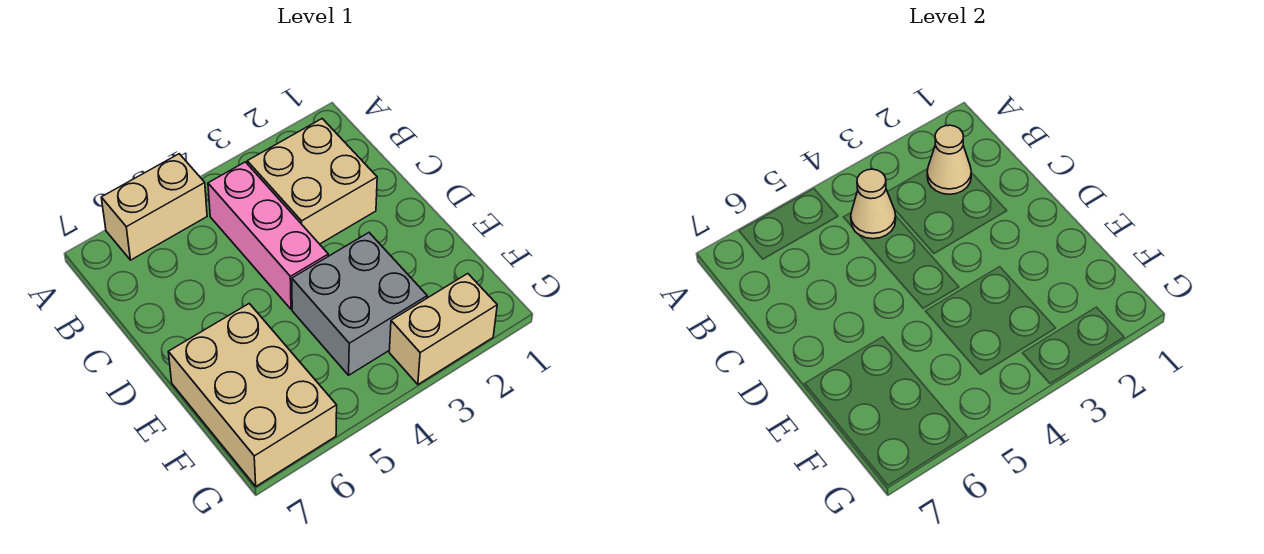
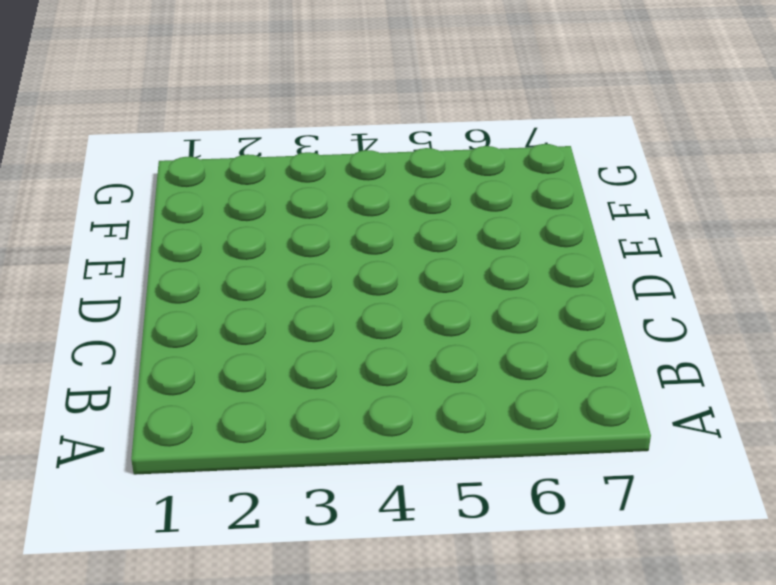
none -> tan 1x2 brick [101,154,207,260]
none -> tan 2x2 brick [247,119,377,244]

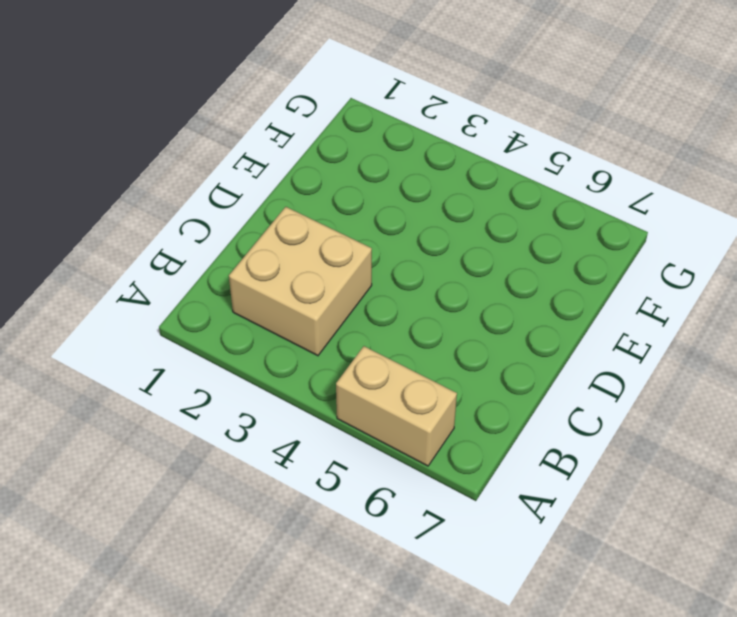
none -> pink 1x3 brick [208,162,328,309]
none -> grey 2x2 brick [292,233,427,375]

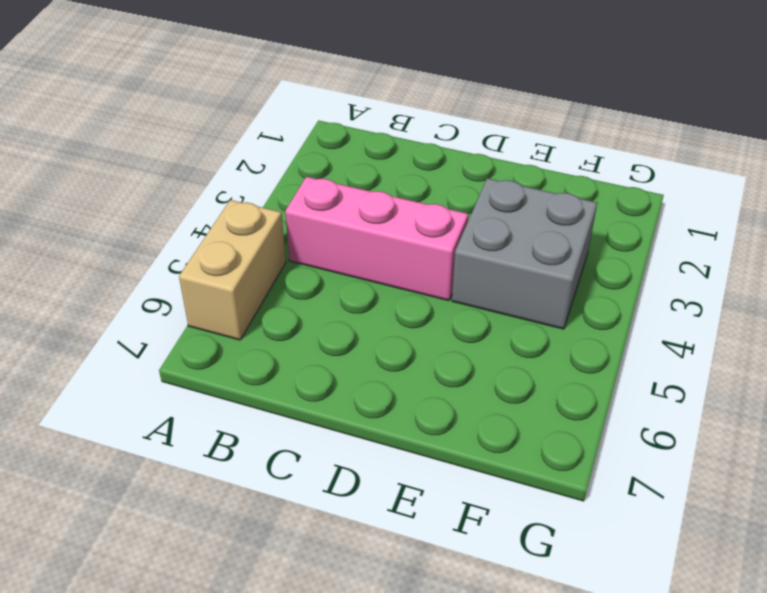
none -> tan 2x2 brick [247,119,377,244]
none -> tan 2x3 brick [168,304,337,486]

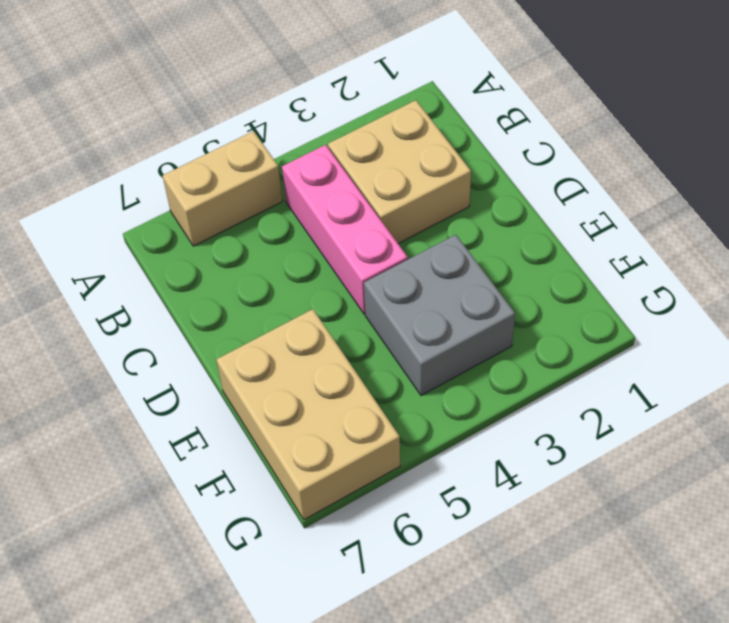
none -> tan 1x2 brick [389,274,497,384]
none -> tan 1x1 cone [927,125,971,194]

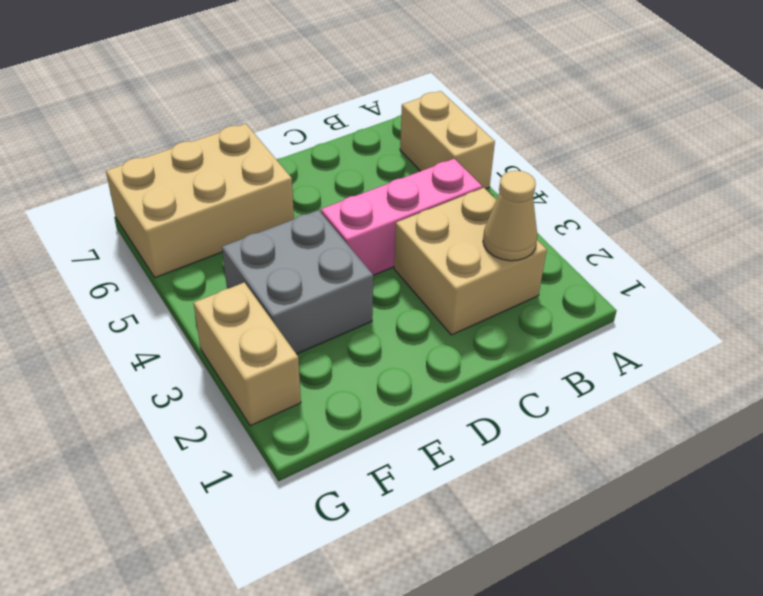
none -> tan 1x1 cone [851,169,896,239]

